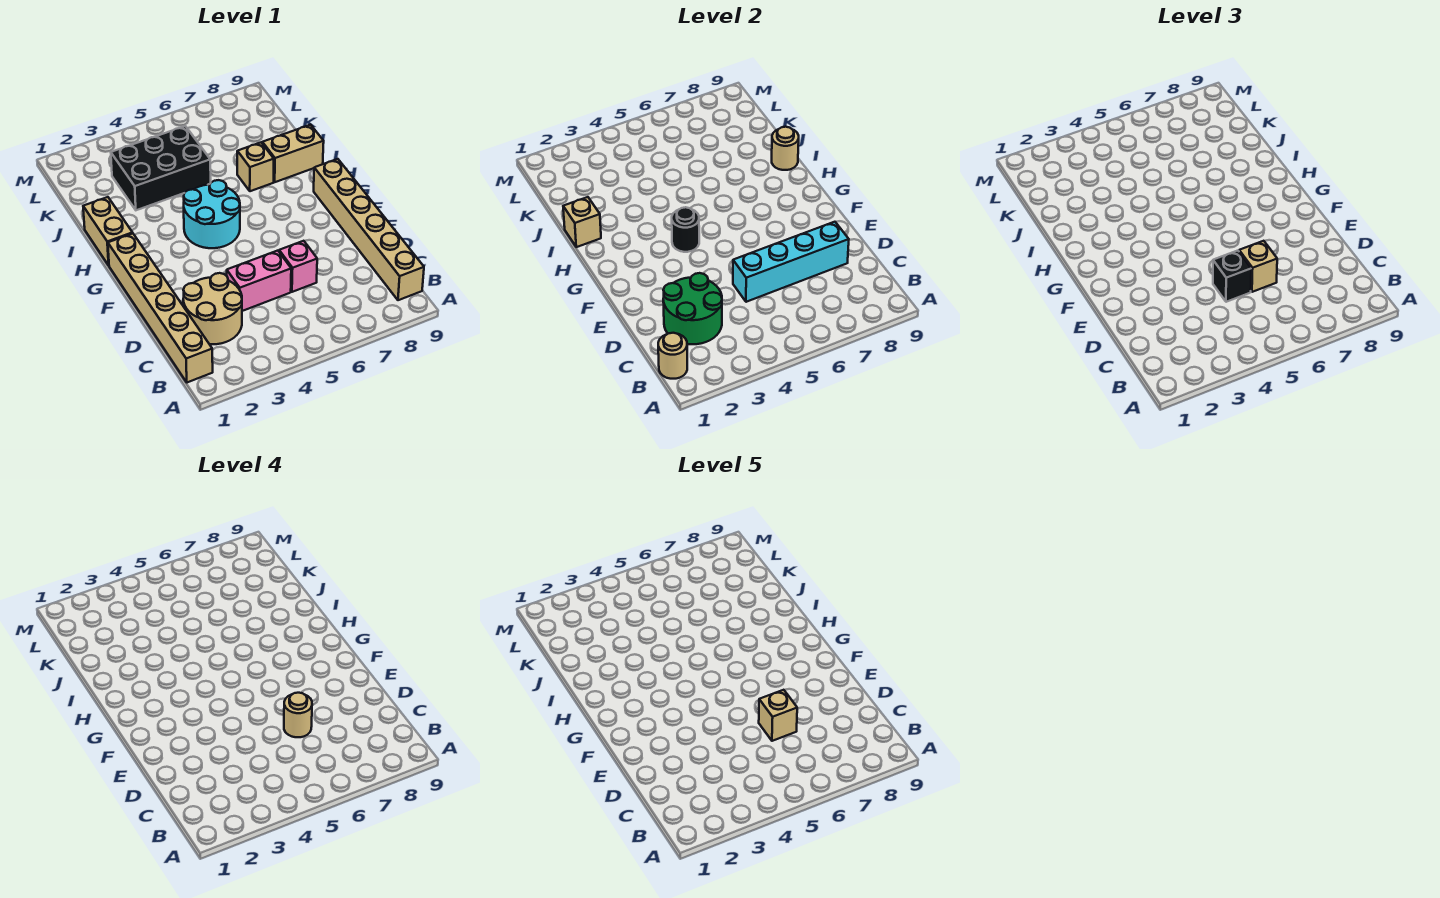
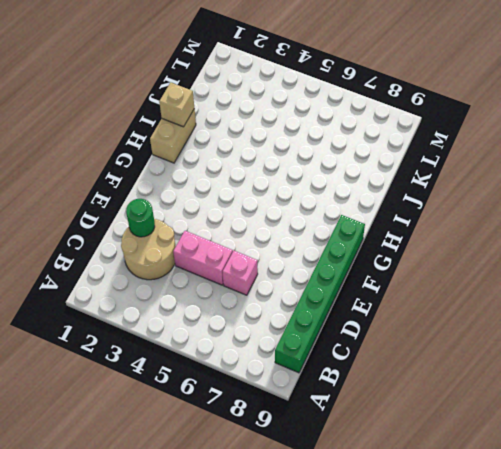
green 1x6 brick [275,215,365,373] -> tan 1x6 brick [314,159,424,300]
green 1x1 round brick [126,199,155,237] -> green 2x2 round brick [663,273,722,344]
none -> tan 1x6 brick [108,234,213,382]
none -> cyan 2x2 round brick [184,180,240,248]
none -> tan 1x1 brick [237,143,274,191]

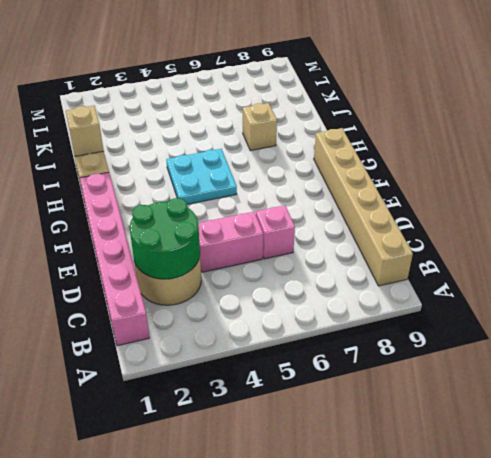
pink 1x6 brick [80,172,149,346] -> tan 1x6 brick [108,234,213,382]
cyan 2x2 plate [166,149,237,204] -> cyan 2x2 round brick [184,180,240,248]
none -> tan 1x2 brick [262,125,324,182]
none -> black 2x3 brick [111,126,211,210]
none -> tan 1x1 round brick [658,333,687,379]

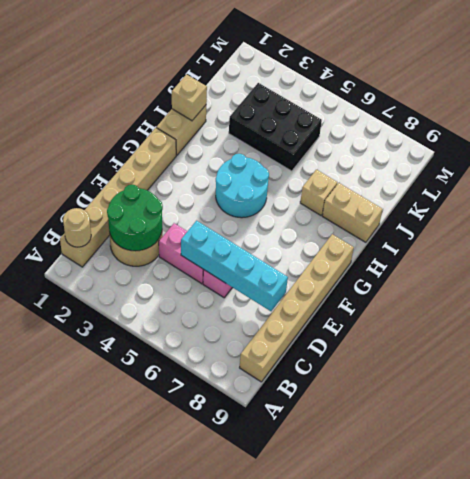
none -> black 1x1 round brick [672,207,699,252]
none -> tan 1x1 round brick [772,127,799,170]
none -> black 1x1 brick [1213,251,1251,302]

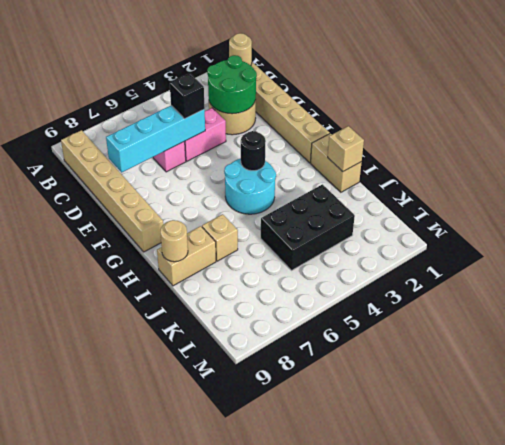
none -> tan 1x1 brick [1239,241,1277,292]
none -> tan 1x1 round brick [284,693,312,737]
none -> tan 1x1 brick [759,690,797,741]

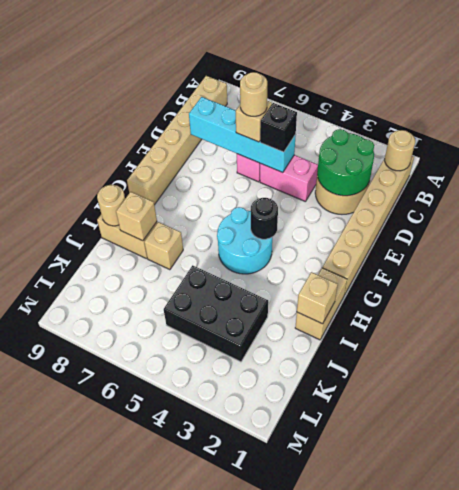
tan 1x1 brick [116,192,157,241] -> tan 1x1 brick moved to [759,690,797,741]

